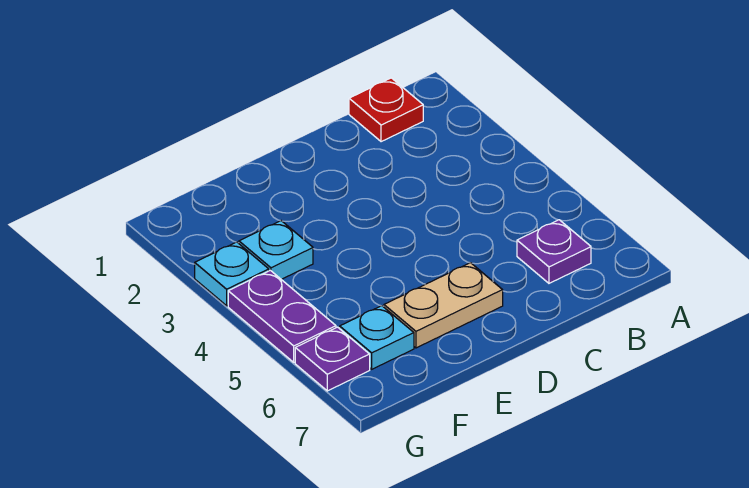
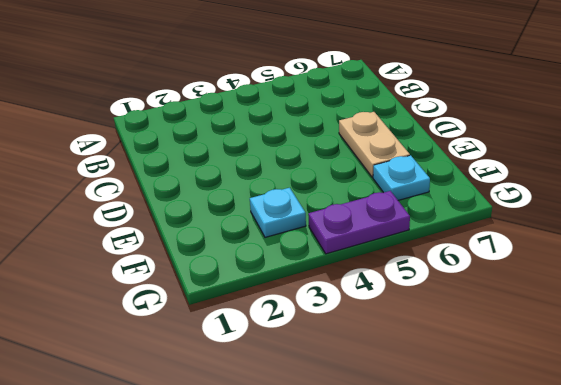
none -> red 1x1 plate [349,78,423,142]
none -> purple 1x1 plate [517,220,591,283]

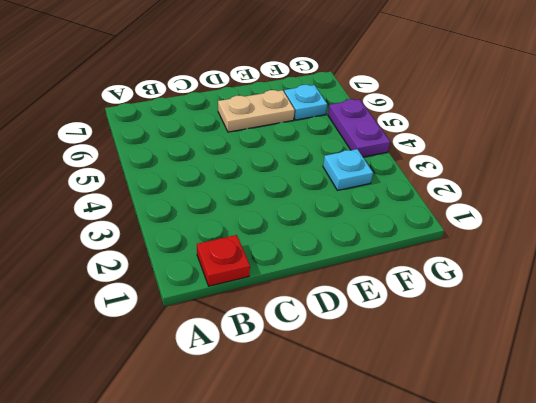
none -> purple 1x1 plate [517,220,591,283]
none -> cyan 1x1 plate [195,242,269,306]

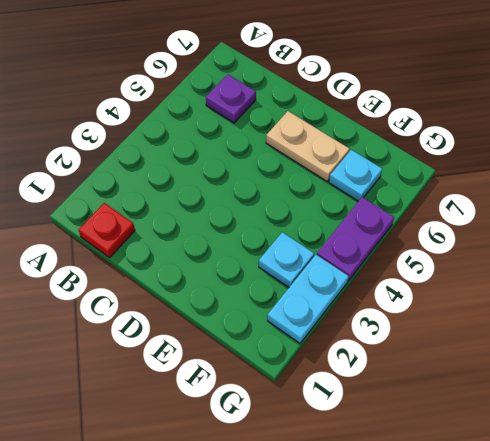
cyan 1x2 plate [267,255,349,343] -> cyan 1x1 plate [195,242,269,306]
none -> purple 1x1 plate [295,327,370,391]

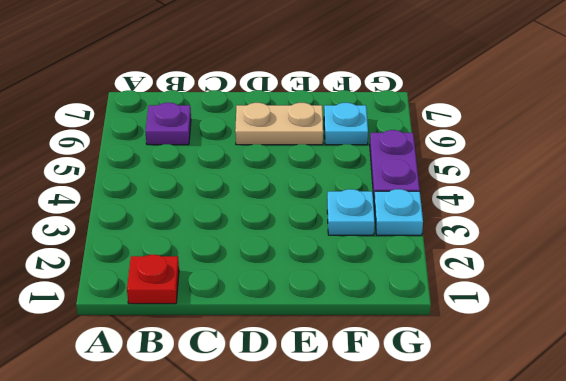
none -> purple 1x1 plate [295,327,370,391]

